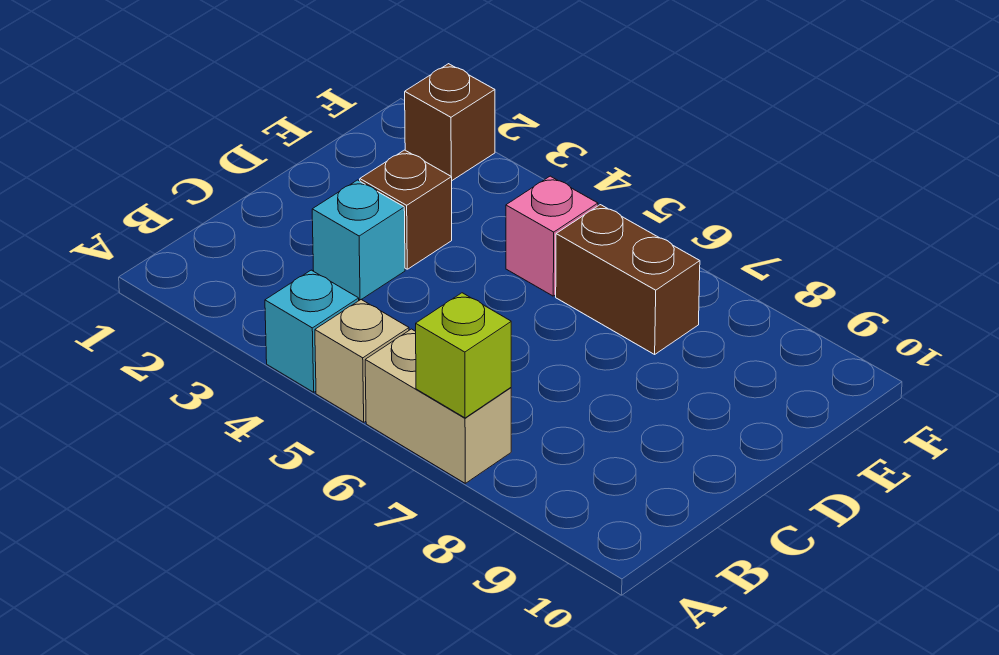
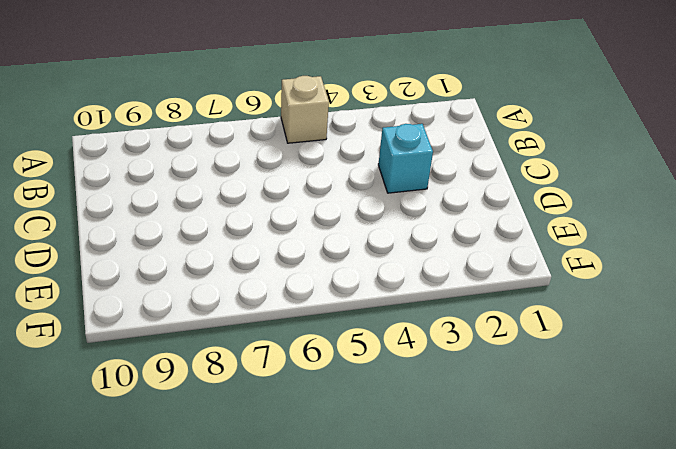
none -> cyan 1x1 brick [265,270,359,392]
none -> tan 1x2 brick [365,329,511,483]

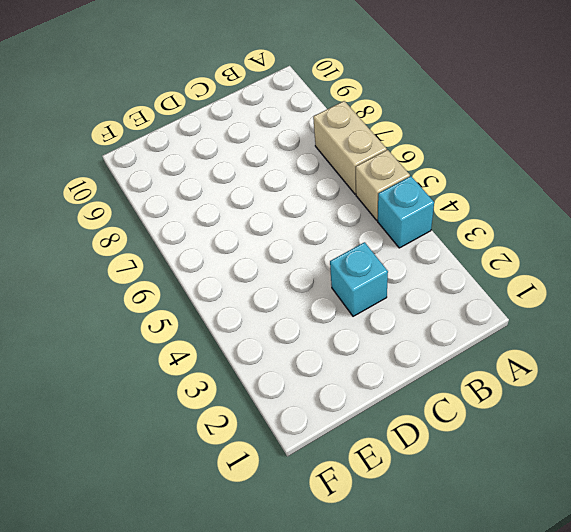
none -> brown 1x1 brick [360,150,452,269]
none -> pink 1x1 brick [506,176,598,296]

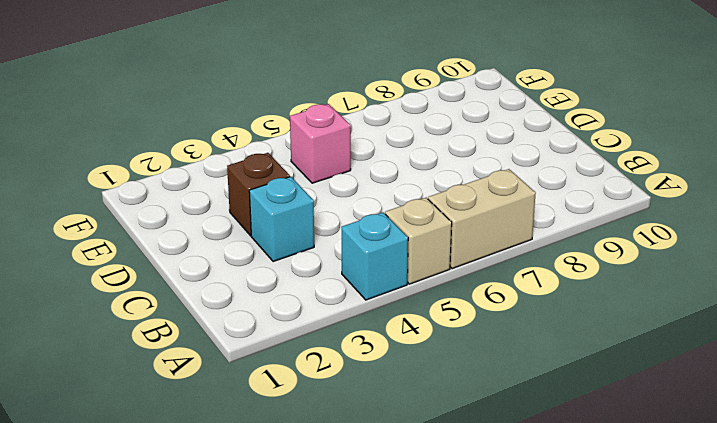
none -> brown 1x2 brick [556,205,700,354]
none -> brown 1x1 brick [405,64,495,180]

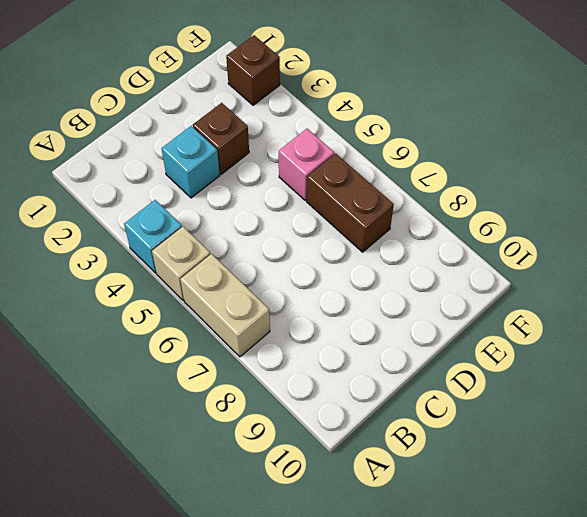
none -> lime 1x1 brick [416,293,511,418]

